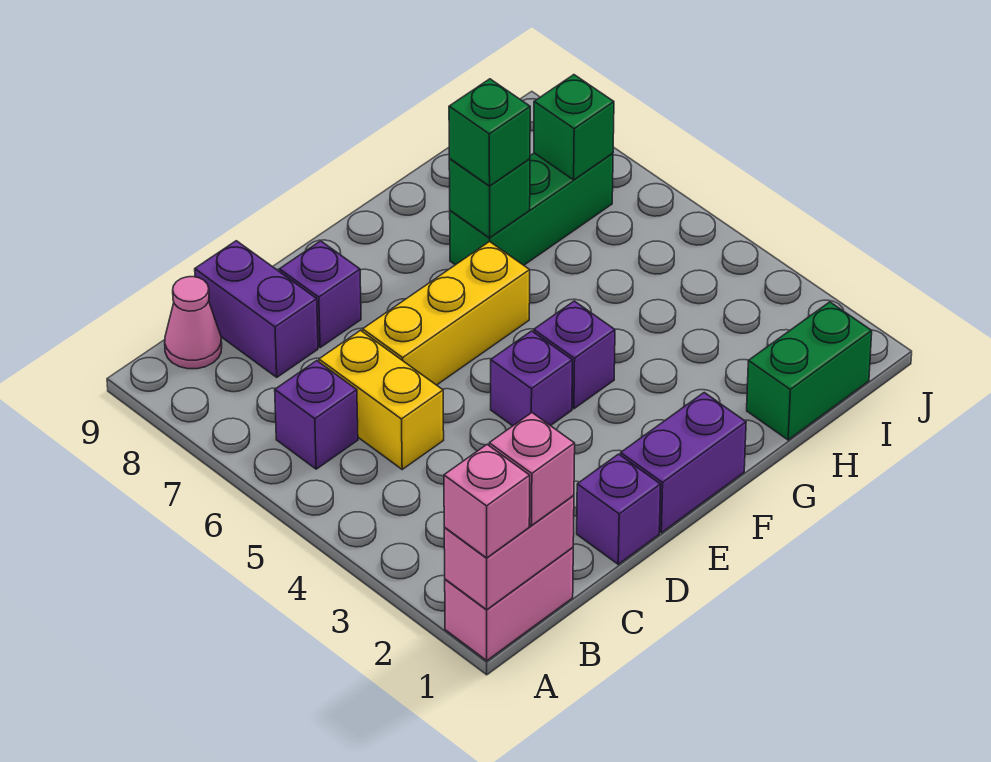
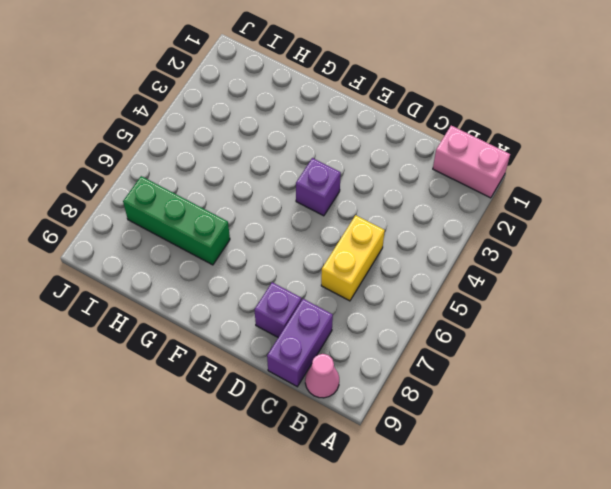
none -> purple 1x1 brick [275,361,358,469]
none -> purple 1x1 brick [577,454,661,564]
none -> yellow 1x3 brick [363,241,530,385]

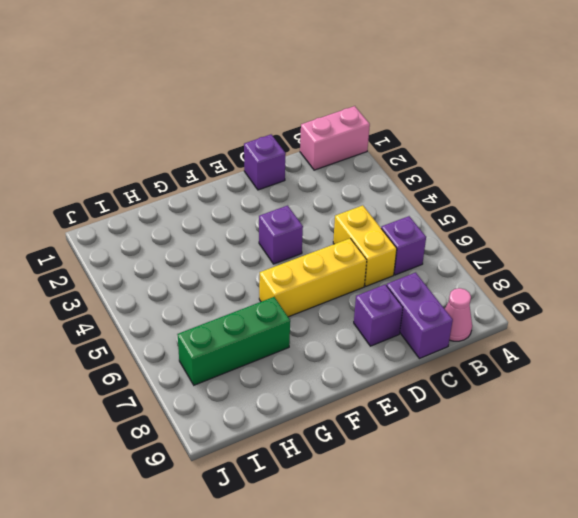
none -> purple 1x2 brick [621,393,746,533]
none -> purple 1x1 brick [534,301,615,409]
none -> green 1x2 brick [747,302,872,440]

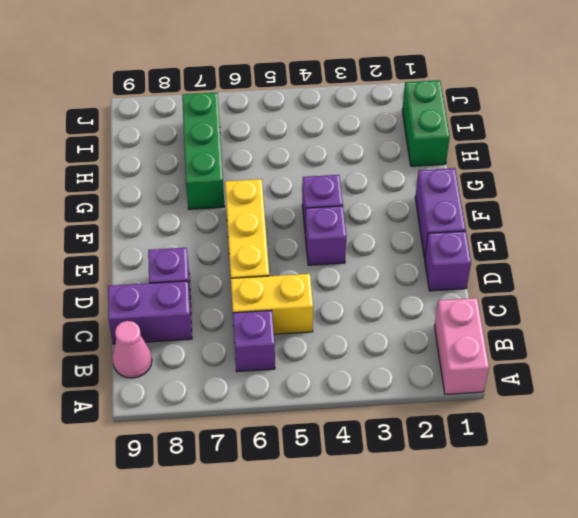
none -> pink 1x2 brick [444,496,574,610]
none -> green 1x1 brick [449,159,530,238]
none -> green 1x1 brick [534,75,614,180]

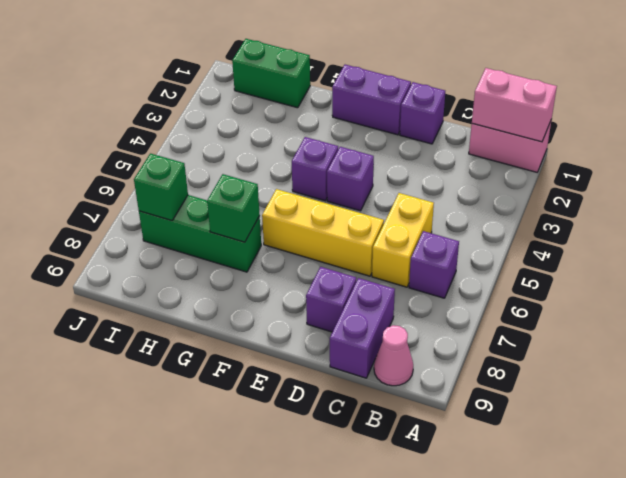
none -> pink 1x1 brick [444,445,530,558]
none -> pink 1x1 brick [489,413,575,525]
none -> green 1x1 brick [449,79,530,186]

